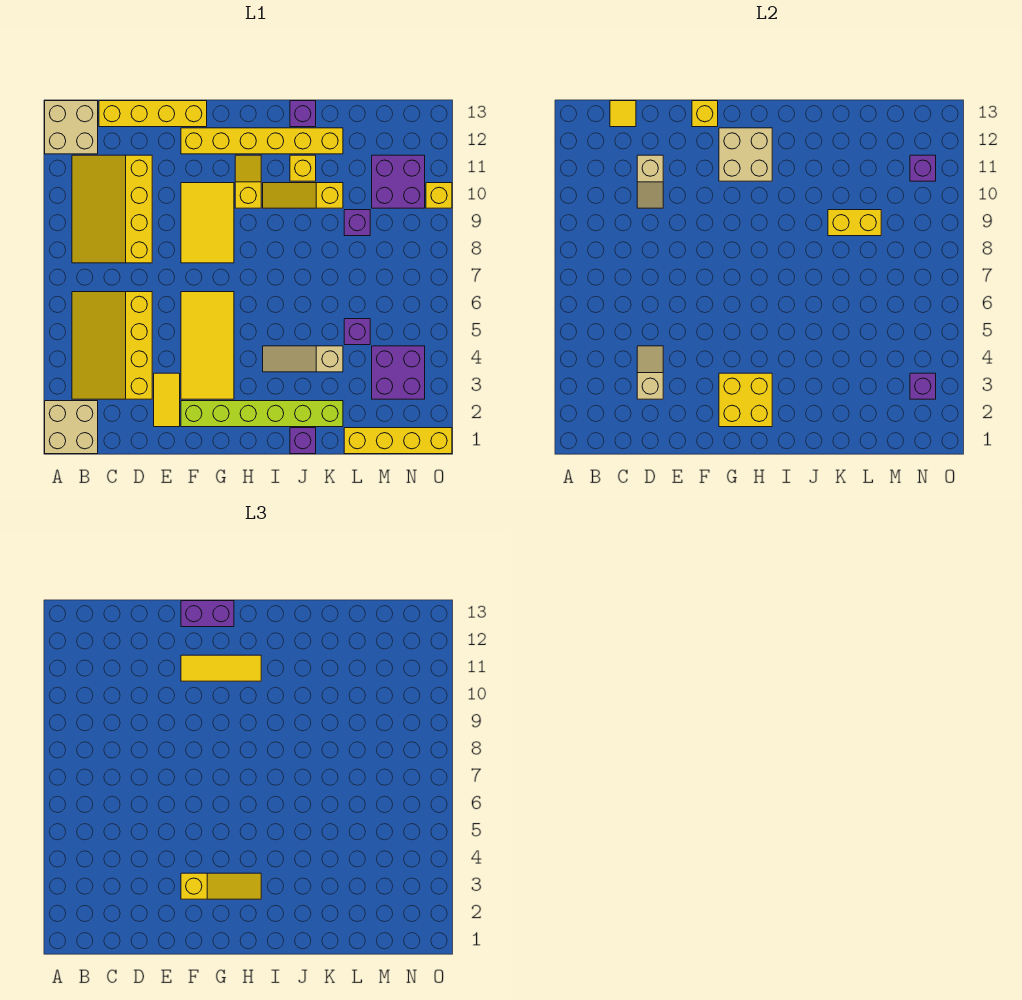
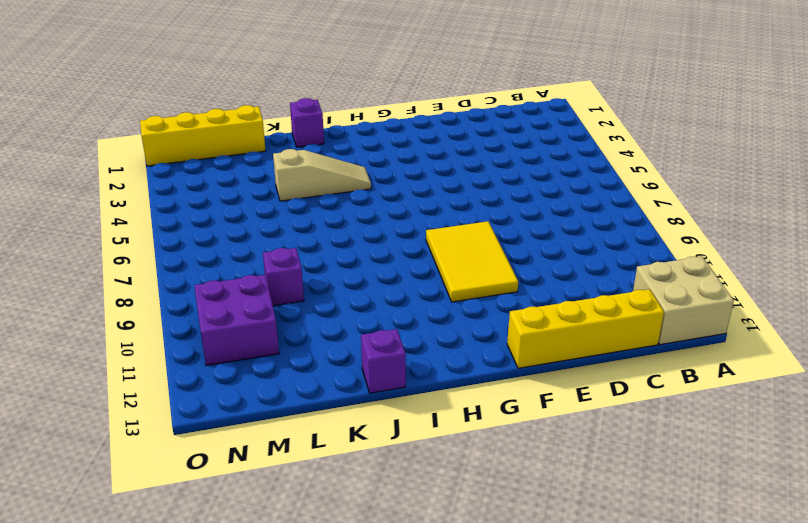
none -> tan 2x2 brick [45,401,98,454]
none -> yellow 3x4 slope [72,292,152,399]
none -> yellow 3x4 slope [72,155,152,263]
none -> yellow 1x2 tile [154,373,180,427]

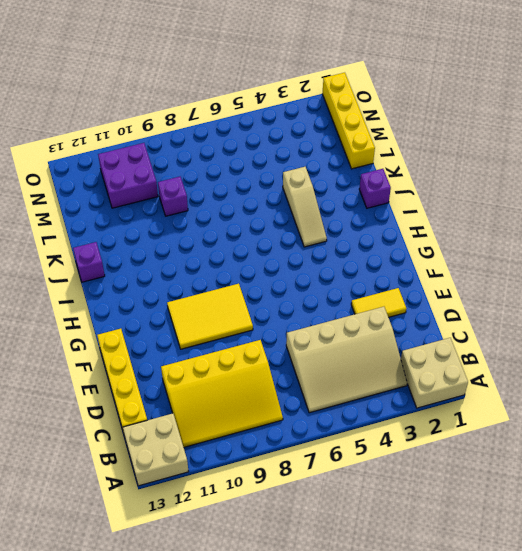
tan 3x4 slope [286,307,407,413] -> yellow 3x4 slope [72,292,152,399]
none -> lime 1x6 brick [181,401,343,427]
none -> yellow 2x4 tile [181,292,234,399]
none -> yellow 1x6 brick [181,128,343,154]
none -> yellow 1x2 slope [235,155,261,208]

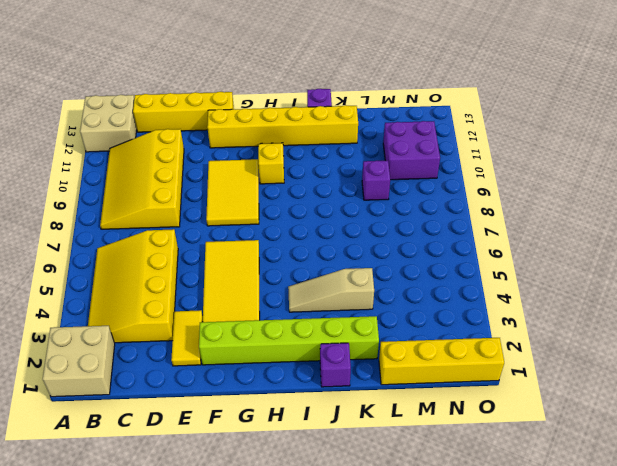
none -> yellow 1x3 slope [263,183,343,208]
none -> yellow 1x1 brick [290,155,316,181]
none -> purple 1x1 brick [344,319,370,345]
none -> purple 2x2 brick [372,346,425,399]

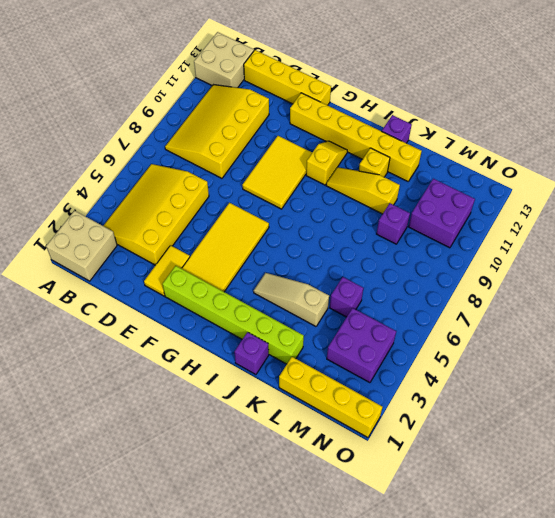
none -> yellow 1x1 brick [426,183,452,208]
none -> yellow 1x1 tile [610,101,636,127]
none -> tan 1x2 slope [637,346,663,399]
none -> tan 1x2 slope [637,155,663,208]

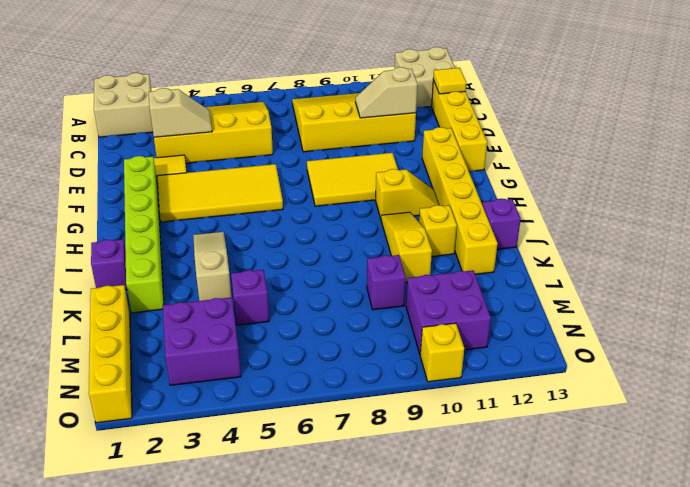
none -> yellow 1x1 brick [692,101,718,127]
none -> yellow 2x2 brick [719,373,772,427]
none -> tan 2x2 brick [719,128,772,181]
none -> yellow 1x2 brick [828,210,881,236]

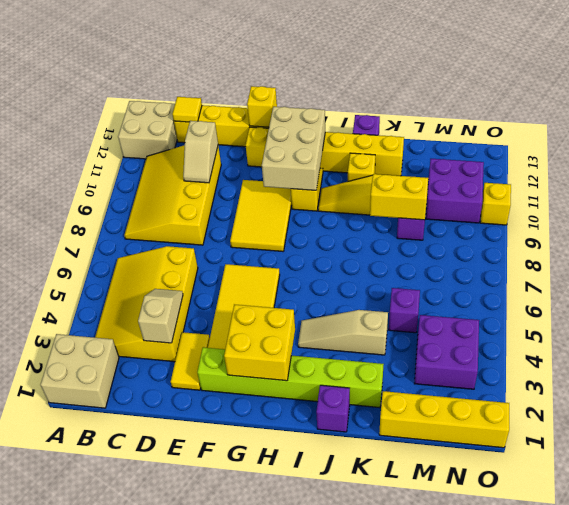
tan 2x3 brick [262,107,325,190] -> tan 2x2 brick [719,128,772,181]
none -> purple 1x1 brick [910,373,936,399]
none -> purple 1x1 brick [910,155,936,181]
none -> yellow 1x3 slope [181,873,261,899]
none -> yellow 1x3 tile [181,655,261,681]

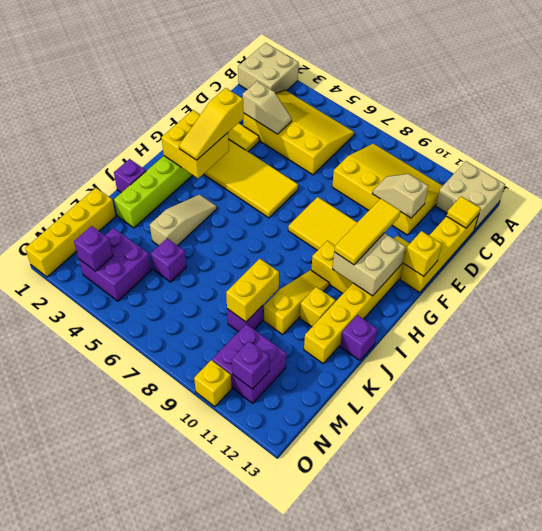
none -> purple 1x2 brick [181,601,234,627]

